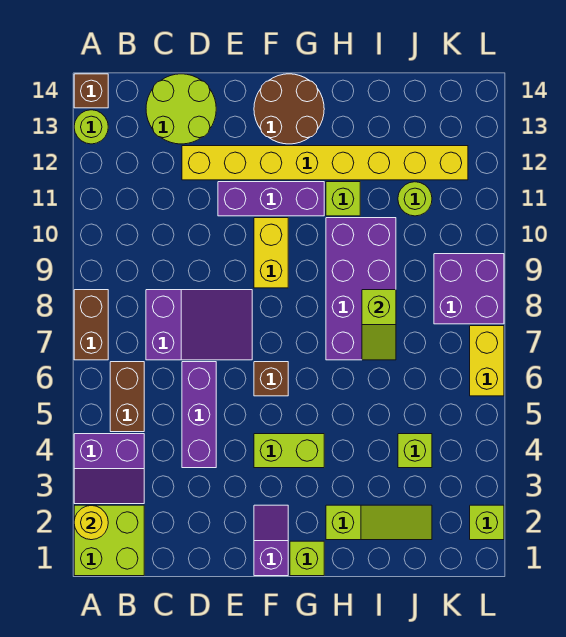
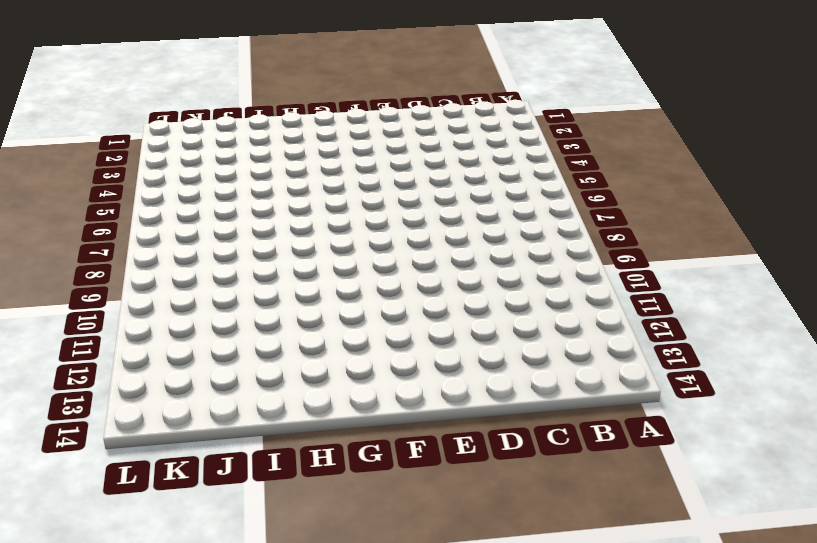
none -> lime 2x2 brick [74,505,144,576]
none -> purple 2x2 slope [74,434,144,504]
none -> brown 1x2 brick [74,290,108,360]

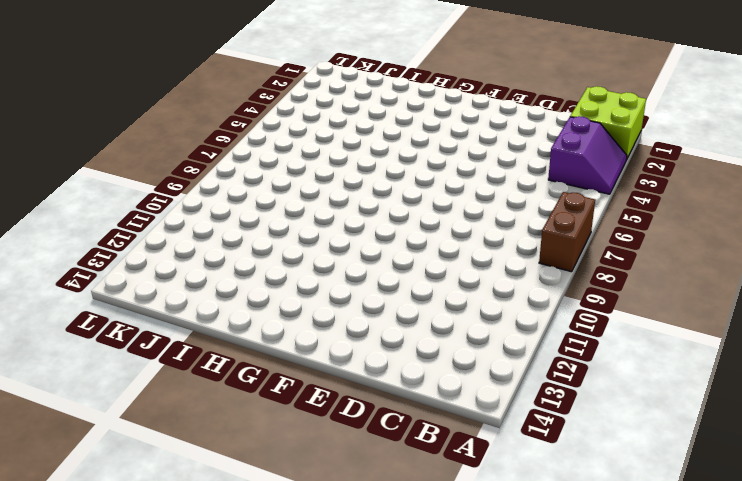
purple 2x2 slope [548,116,627,194] -> purple 2x2 slope turned to [74,434,144,504]
none -> lime 1x1 round brick [74,110,108,144]
none -> brown 1x1 brick [74,74,108,108]
none -> brown 1x2 brick [110,362,144,432]

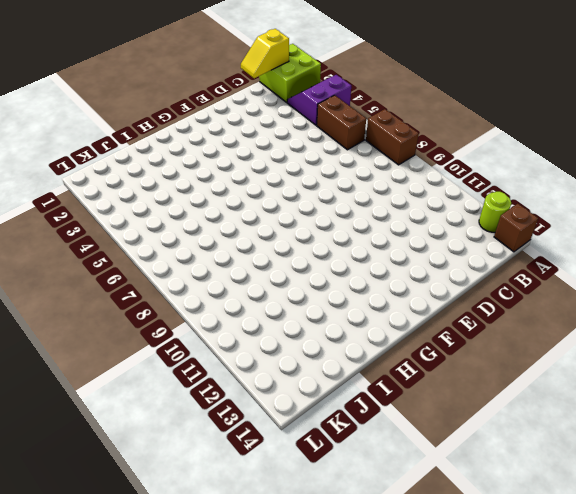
yellow 1x2 slope [241,29,289,78] -> none
none -> purple 2x3 slope [146,290,252,360]
none -> lime 2x2 round brick [146,74,216,144]
none -> purple 1x3 brick [182,362,216,468]

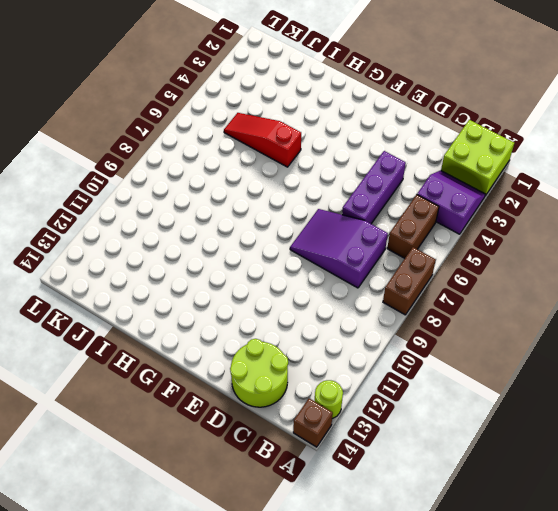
red 1x3 slope [224,113,301,167] -> none
none -> yellow 1x8 brick [182,146,468,180]
none -> purple 1x3 brick [218,182,324,216]
none -> purple 1x2 slope [254,505,288,576]

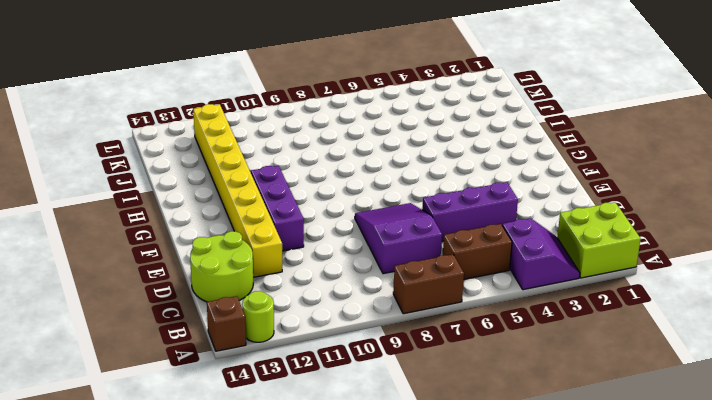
none -> purple 1x2 slope [254,505,288,576]
none -> lime 1x2 brick [254,434,324,468]
none -> brown 1x1 brick [254,362,288,396]

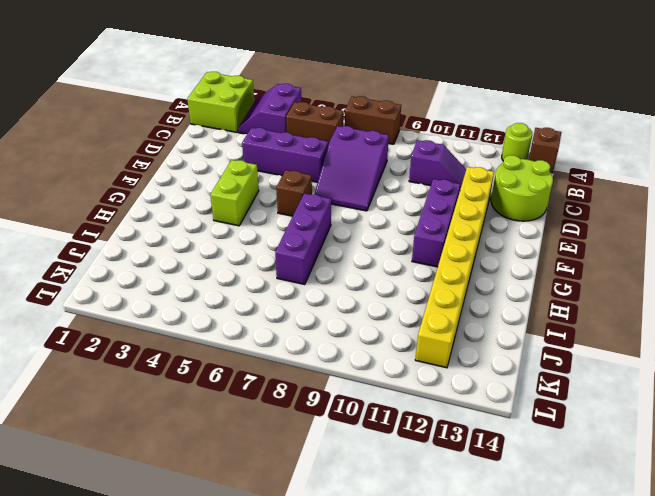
purple 1x2 slope [409,140,466,189] -> purple 1x2 slope moved to [254,505,288,576]
purple 1x3 brick [275,193,331,285] -> purple 2x4 brick [326,218,396,360]
none -> yellow 1x2 brick [254,218,288,288]
none -> brown 2x2 round brick [254,74,324,144]
none -> lime 1x1 brick [290,541,324,576]

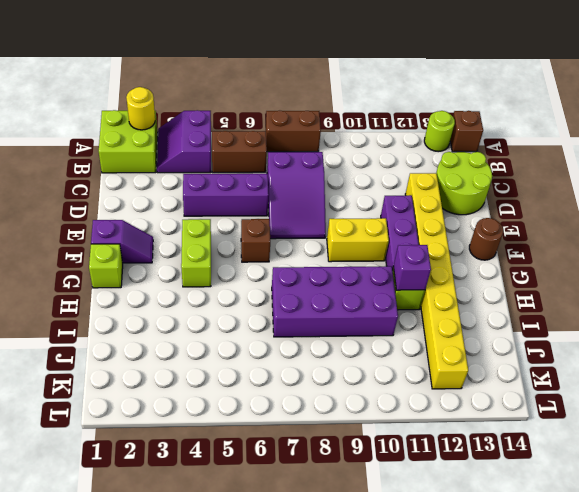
brown 1x1 round brick [469,218,503,260] -> brown 2x2 round brick [254,74,324,144]
purple 1x1 brick [393,245,431,290] -> none
none -> lime 1x3 slope [326,505,432,540]
none -> lime 1x1 brick [398,434,432,468]
none -> lime 1x1 round brick [398,182,432,216]

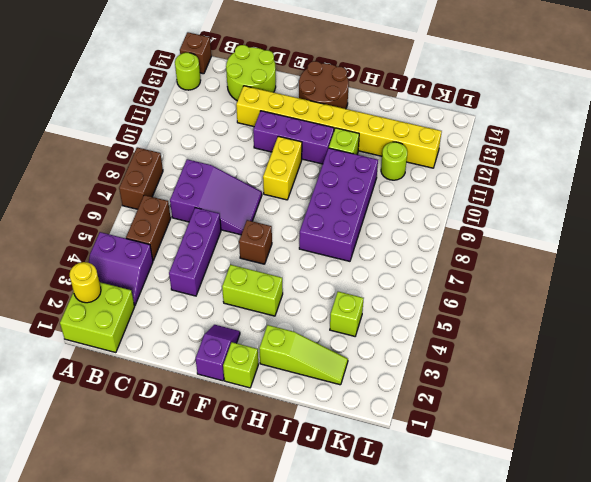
none -> purple 2x2 brick [434,254,504,324]
none -> lime 1x1 brick [470,505,504,540]
none -> yellow 1x2 brick [470,326,504,396]

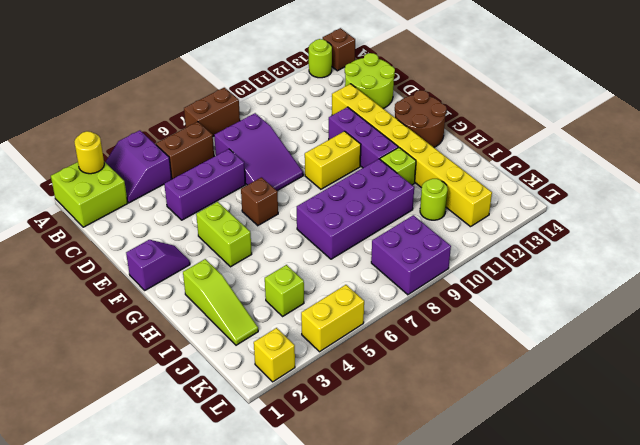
yellow 1x1 brick [254,328,295,382] -> lime 1x1 brick [470,505,504,540]
yellow 1x2 brick [301,285,364,352] -> yellow 1x2 brick moved to [470,326,504,396]
none -> lime 1x1 brick [290,541,324,576]
none -> lime 1x2 slope [362,290,396,360]

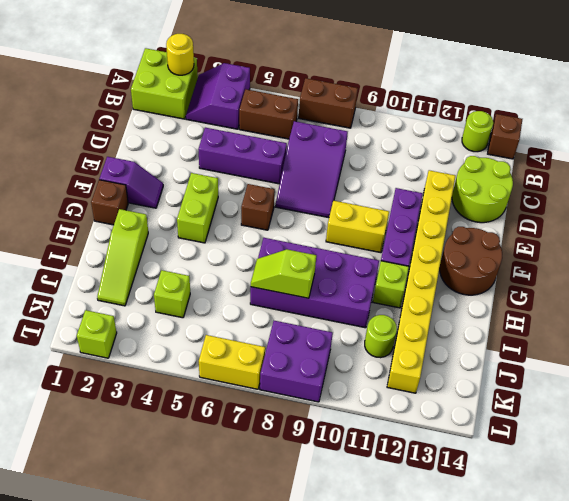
brown 1x1 brick [91,180,128,225] -> lime 1x1 brick [290,541,324,576]

